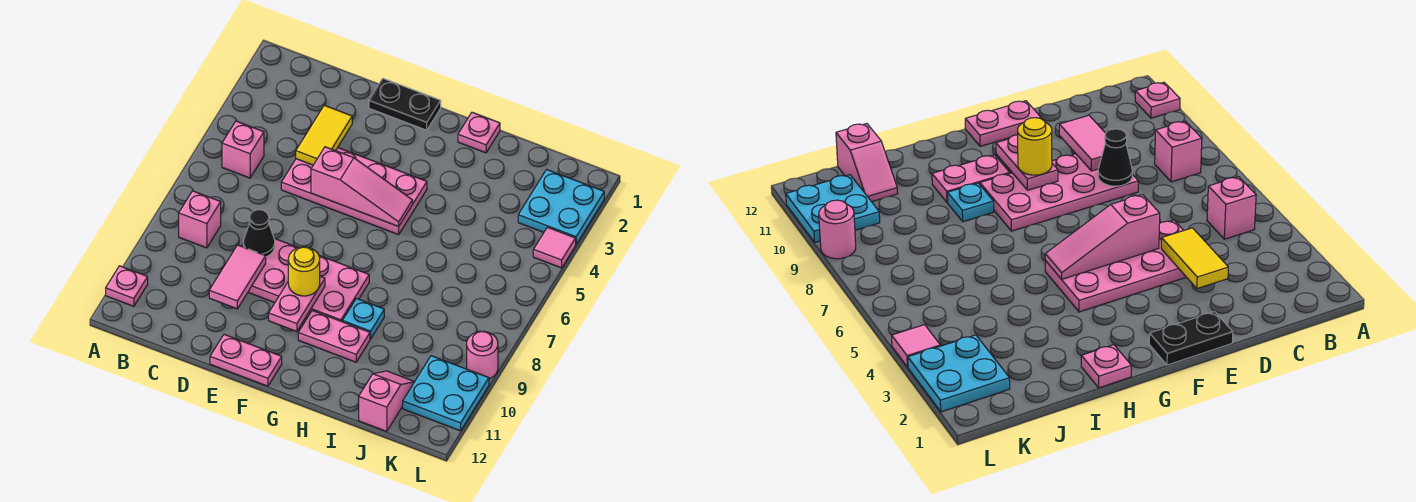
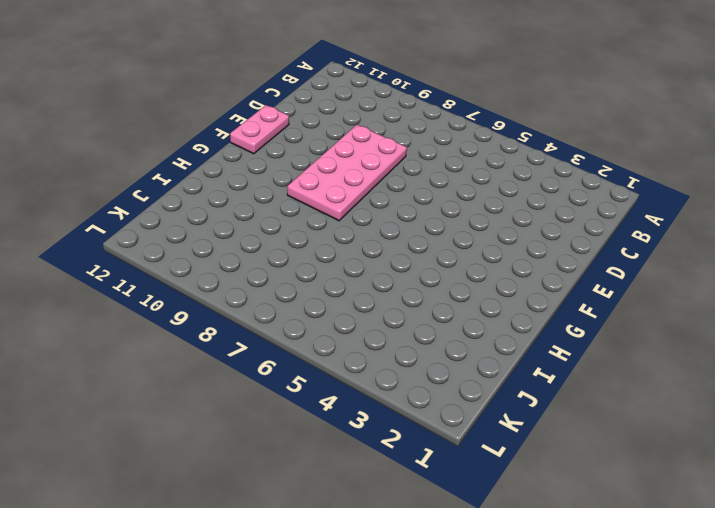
none -> pink 1x1 plate [106,266,148,306]
none -> pink 1x1 brick [222,121,264,178]
none -> pink 1x1 brick [179,191,221,248]

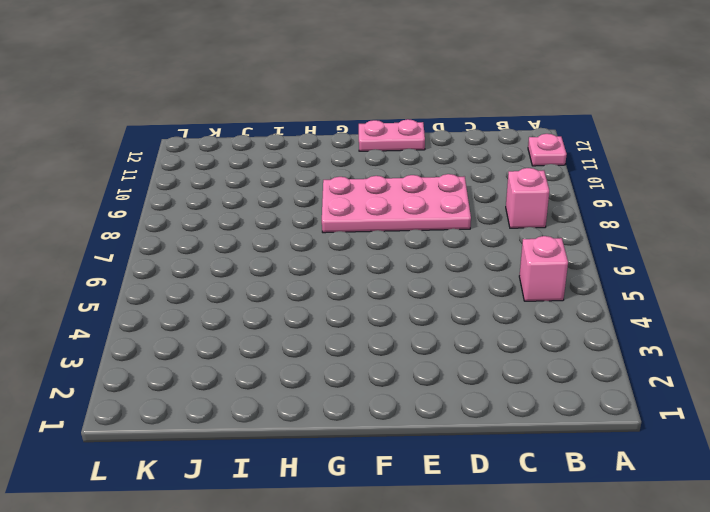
none -> pink 2x4 plate [281,148,427,235]
none -> black 1x2 plate [369,79,441,130]
none -> pink 1x2 plate [298,310,370,362]

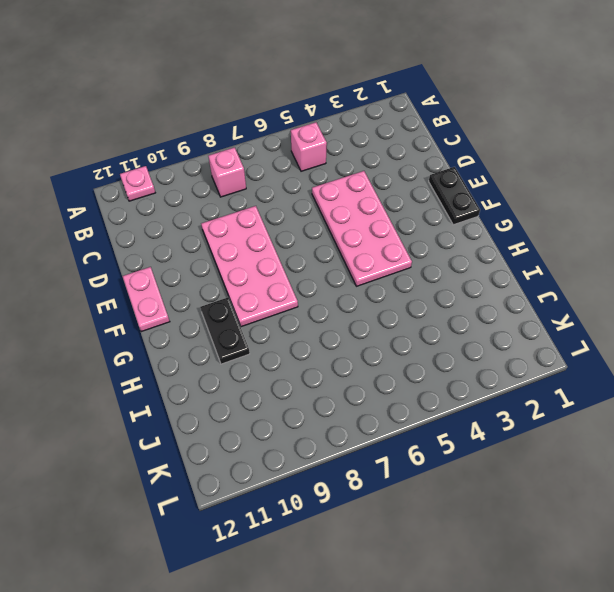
black 1x2 plate [200,297,250,364] -> pink 1x2 plate [298,310,370,362]
none -> pink 1x1 plate [458,112,500,153]
none -> cyan 1x1 plate [342,298,384,339]
none -> pink 1x2 slope [359,371,414,432]

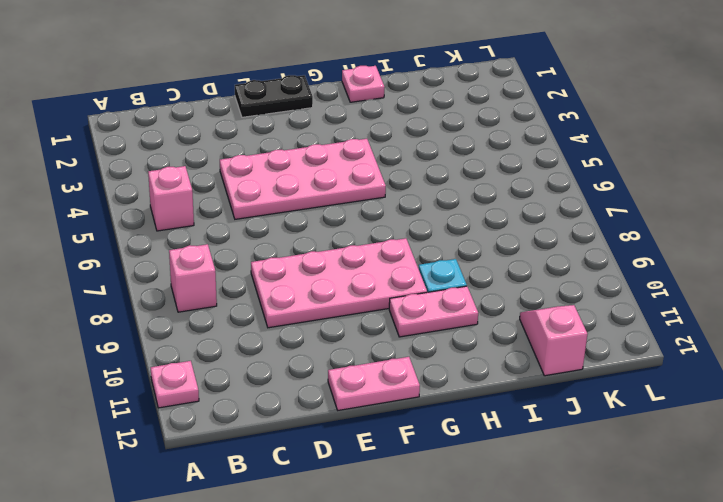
none -> cyan 2x2 plate [518,170,604,244]
none -> cyan 2x2 plate [403,356,489,431]
none -> pink 1x1 tile [533,227,576,268]

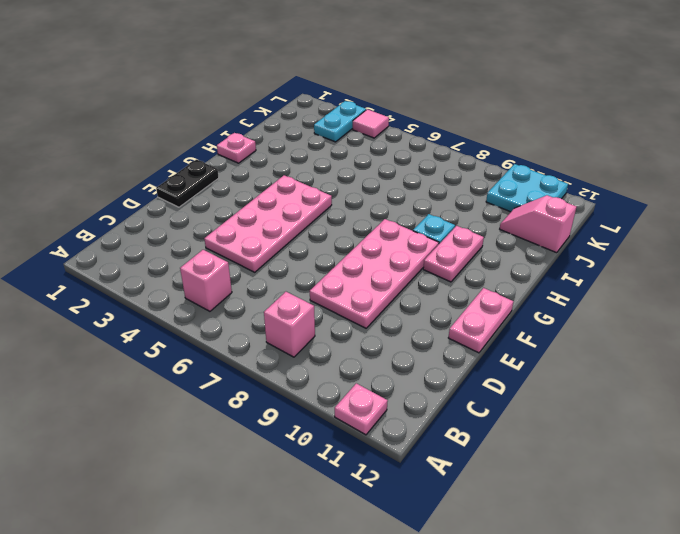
cyan 1x2 plate [314,101,366,142] -> cyan 2x2 plate [518,170,604,244]
none -> pink 1x1 round brick [467,331,498,379]
none -> yellow 1x2 tile [296,105,352,165]
none -> black 1x1 cone [243,210,275,257]

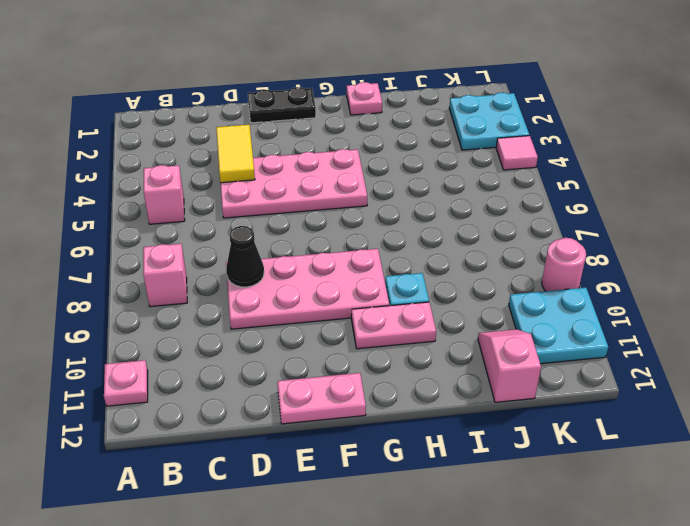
none -> pink 1x2 tile [209,245,266,309]
none -> pink 1x3 slope [311,147,413,226]
none -> pink 1x2 plate [269,276,325,332]

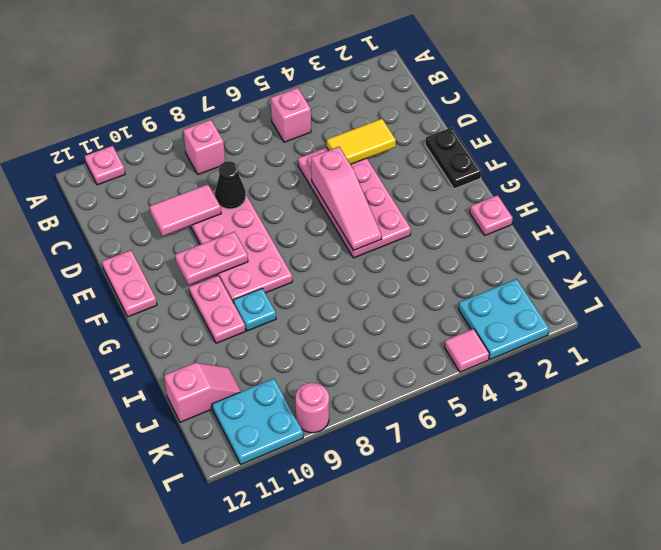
none -> yellow 1x1 round brick [288,247,320,296]

